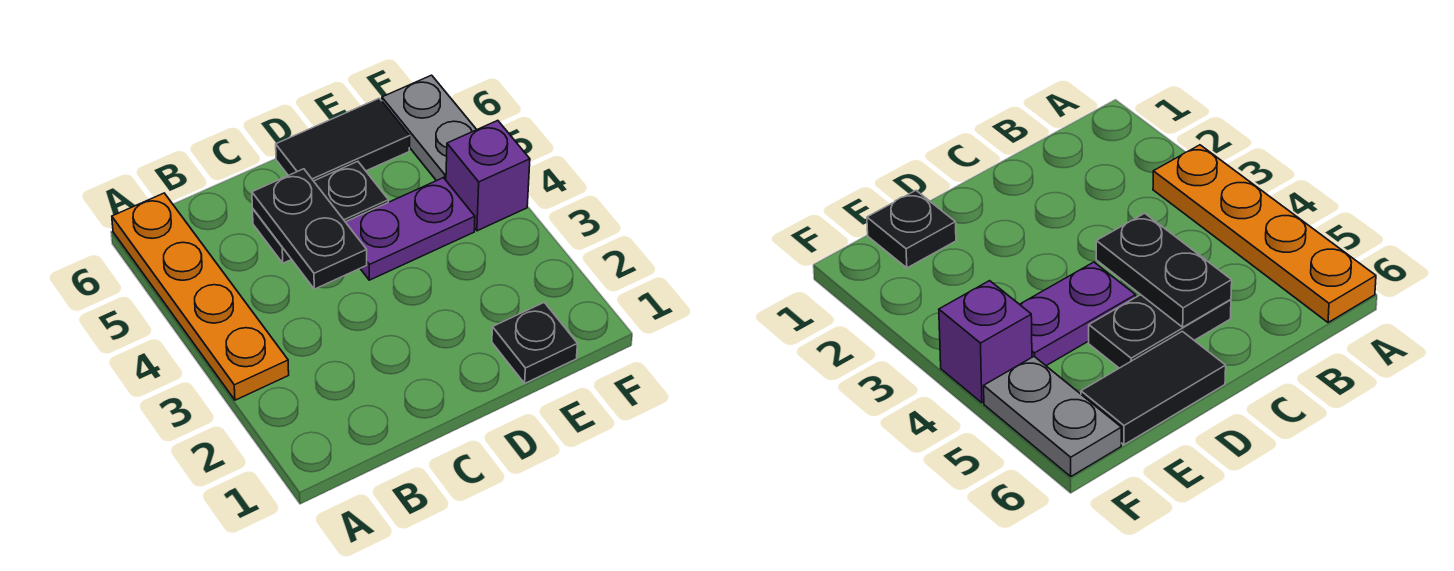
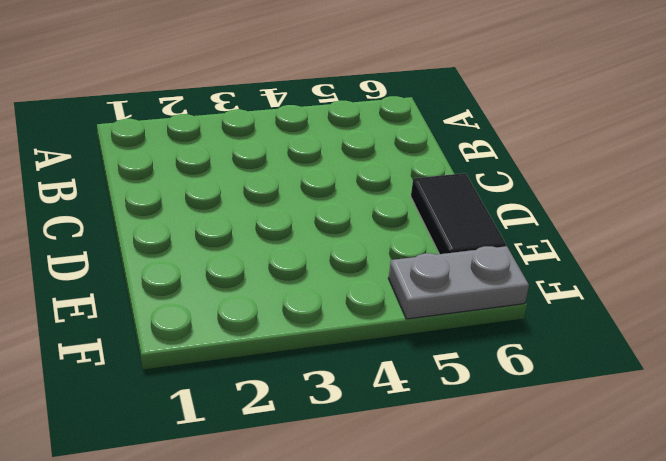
none -> orange 1x4 plate [112,193,289,400]
none -> black 1x2 plate [253,161,388,263]

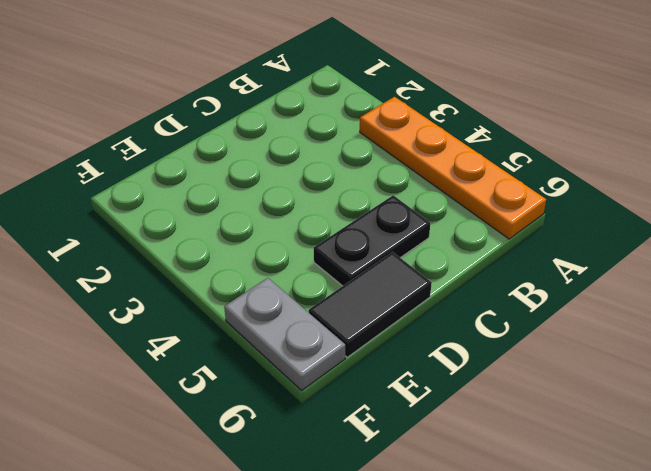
none -> purple 1x2 plate [346,178,475,280]
none -> black 1x1 plate [492,302,578,383]

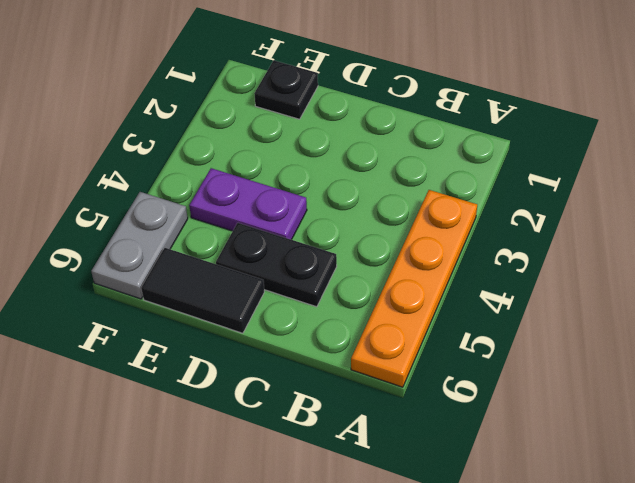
none -> purple 1x1 brick [446,120,530,231]
none -> black 1x2 plate [252,169,367,289]

